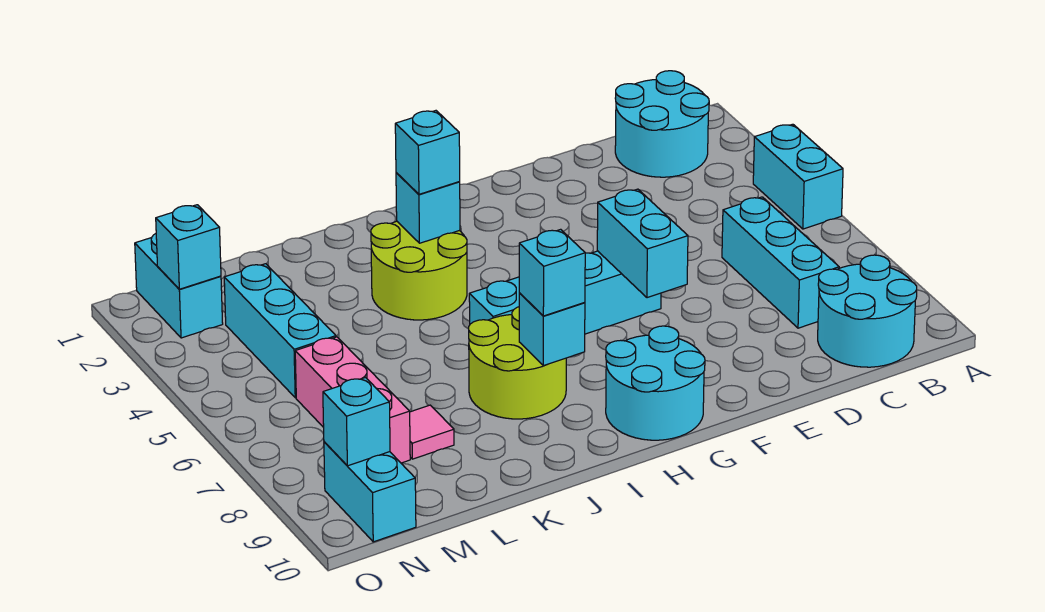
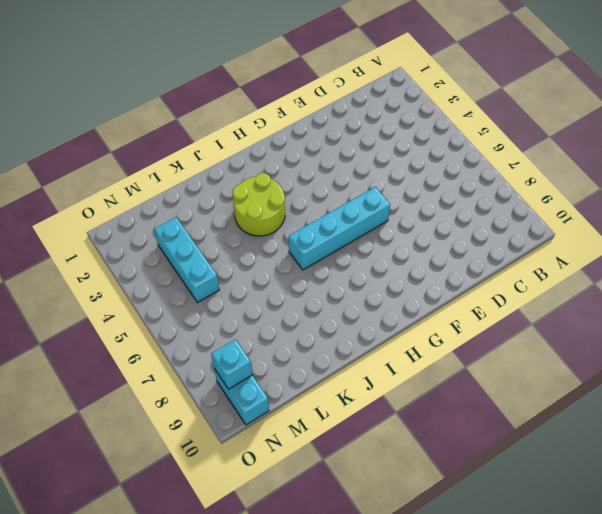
none -> cyan 1x2 brick [753,124,843,229]
none -> cyan 2x2 round brick [615,71,709,177]
none -> cyan 2x2 round brick [818,255,917,367]

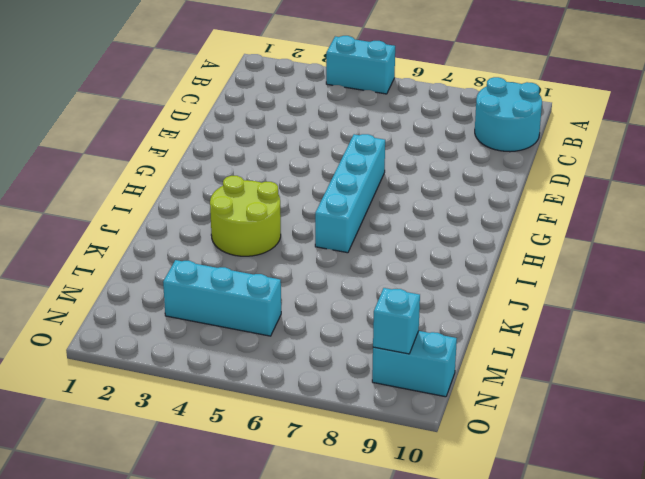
none -> cyan 2x2 round brick [615,71,709,177]
none -> cyan 1x3 brick [722,197,839,328]
none -> cyan 2x2 round brick [606,326,705,440]

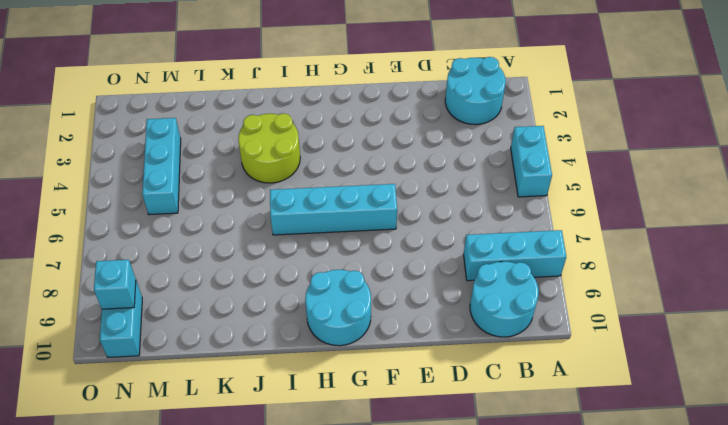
cyan 1x3 brick [463,230,566,281] -> cyan 1x3 brick turned to [722,197,839,328]
none -> lime 2x2 round brick [469,307,566,419]
none -> pink 1x1 tile [410,405,454,459]
none -> pink 1x3 brick [295,337,410,463]

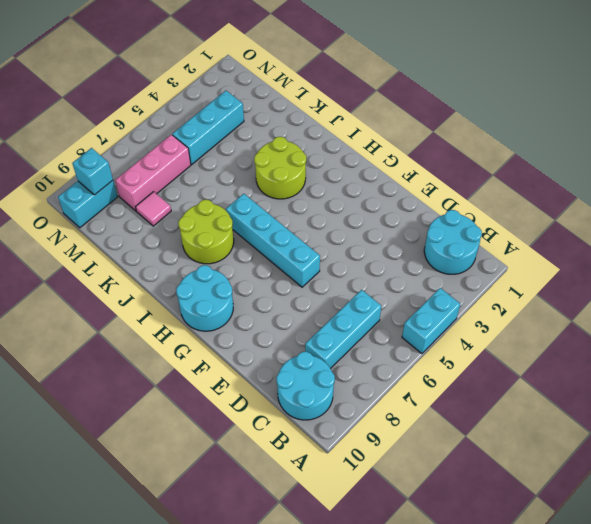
none -> cyan 1x2 brick [135,234,223,338]
none -> cyan 1x2 brick [597,189,688,298]
none -> cyan 1x1 brick [396,173,460,243]

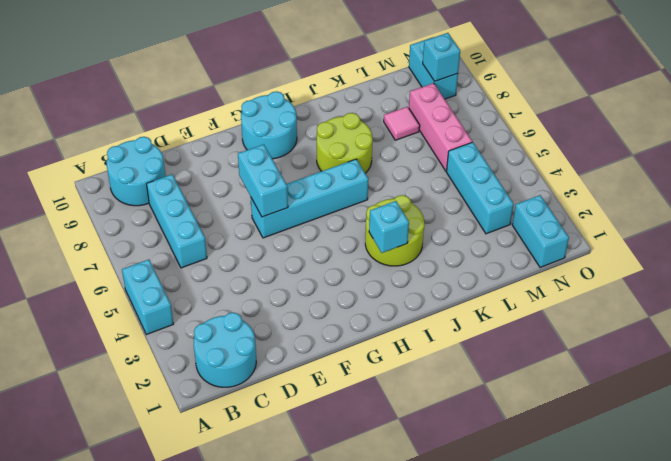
none -> cyan 1x1 brick [519,293,585,366]
none -> cyan 1x1 brick [156,205,221,289]
none -> cyan 1x1 brick [395,111,460,194]

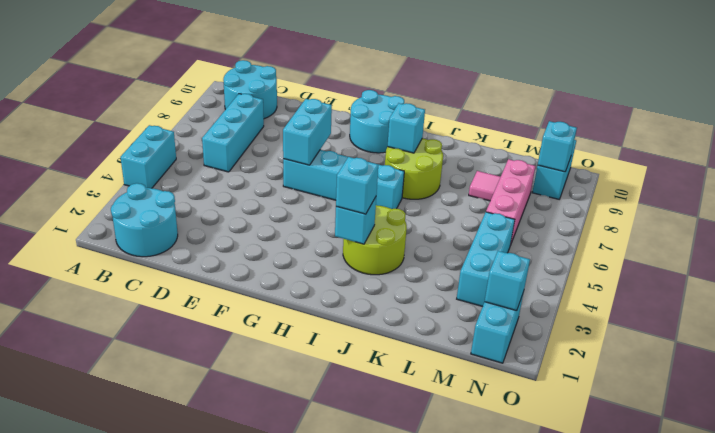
none -> cyan 1x1 brick [519,229,585,316]

